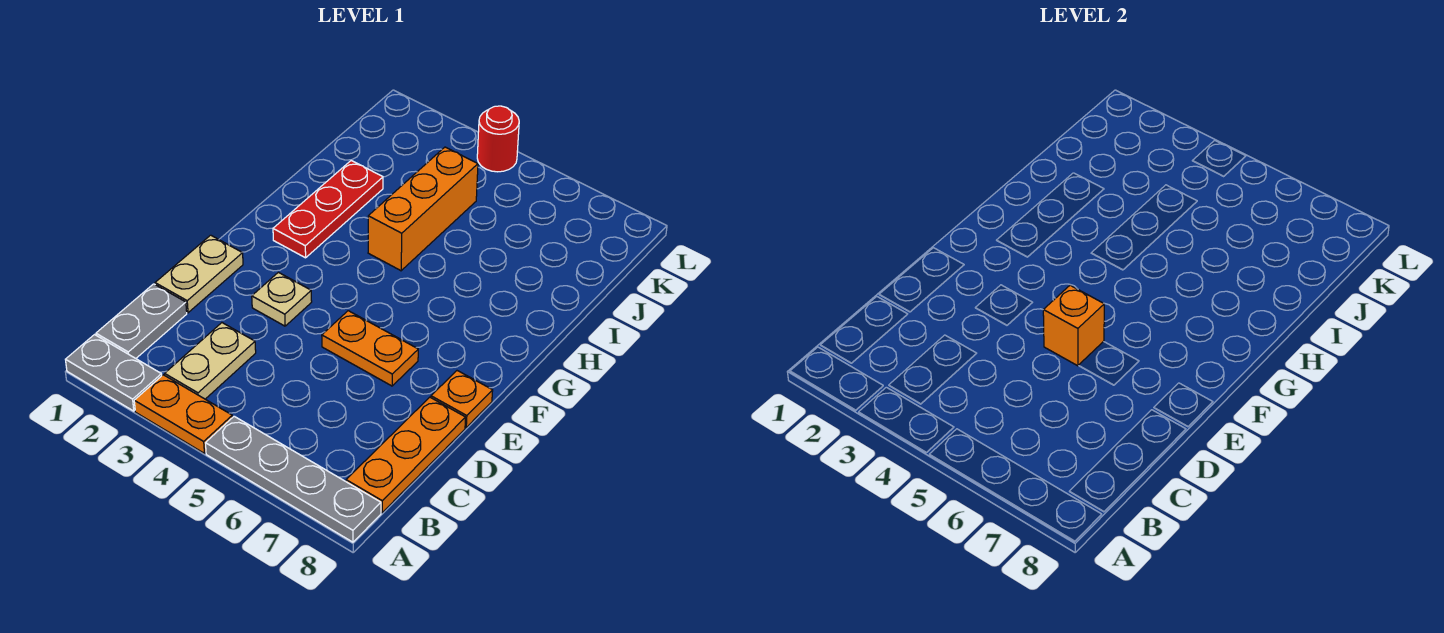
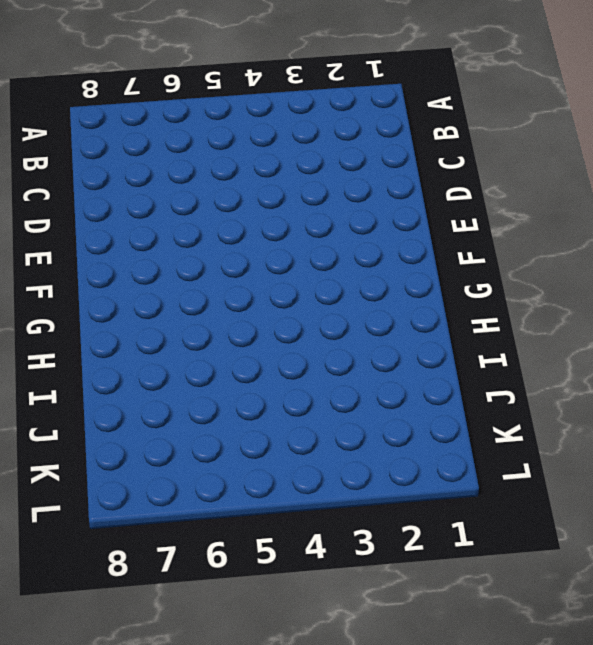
none -> grey 1x2 plate [65,335,162,411]
none -> orange 1x2 plate [134,375,232,453]
none -> grey 1x4 plate [206,416,381,542]

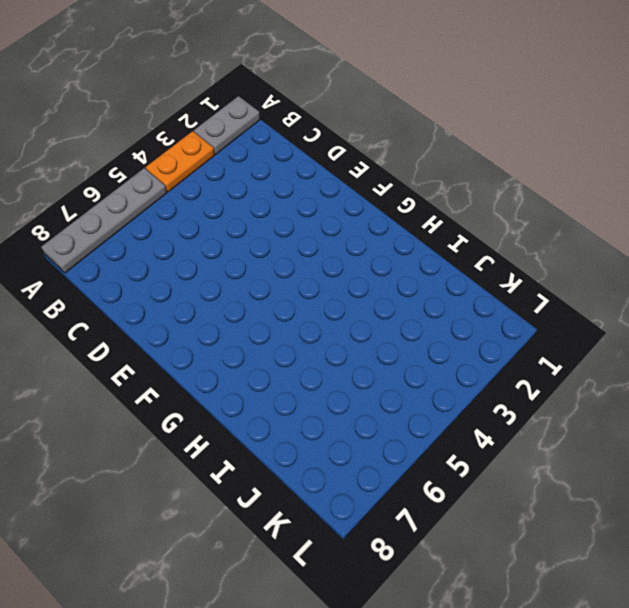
none -> grey 1x2 plate [96,284,187,358]
none -> tan 1x2 plate [165,323,256,399]
none -> orange 1x3 plate [346,397,466,512]

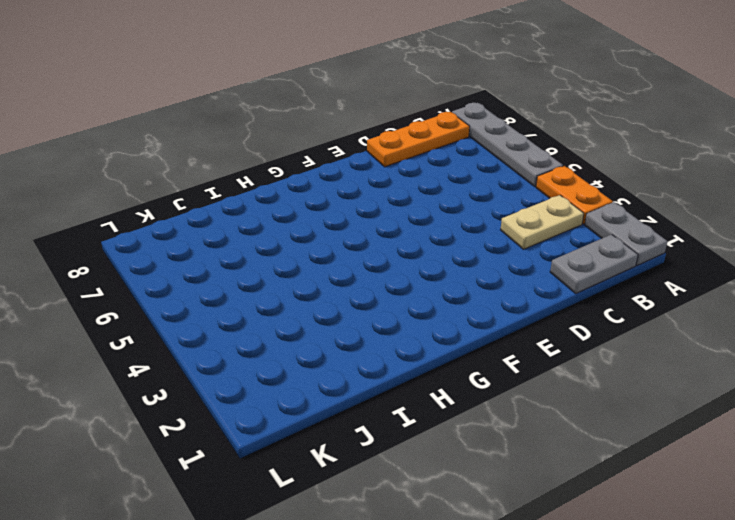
none -> tan 1x2 plate [155,235,243,313]
none -> tan 1x1 plate [252,272,312,326]
none -> orange 1x2 plate [322,311,418,386]

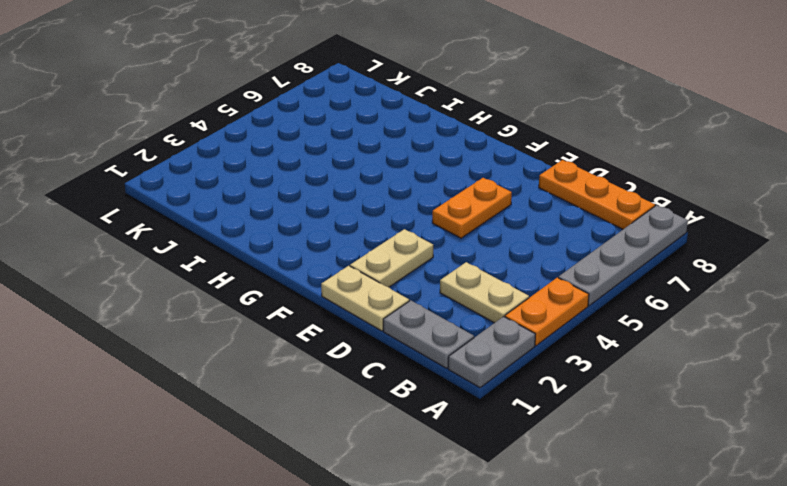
tan 1x2 plate [350,229,433,287] -> tan 1x1 plate [252,272,312,326]
none -> orange 1x1 plate [431,371,493,427]
none -> red 1x3 plate [273,161,383,258]
none -> orange 1x3 brick [368,147,478,271]

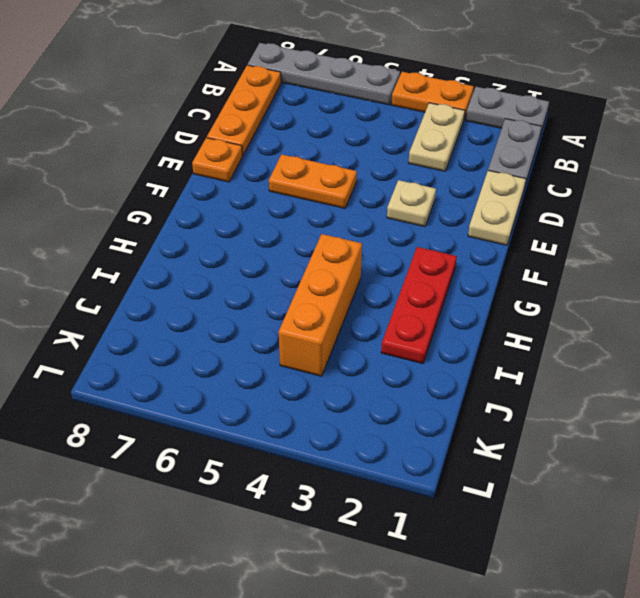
none -> red 1x1 round brick [477,106,519,172]
none -> orange 1x1 brick [1043,285,1104,366]

